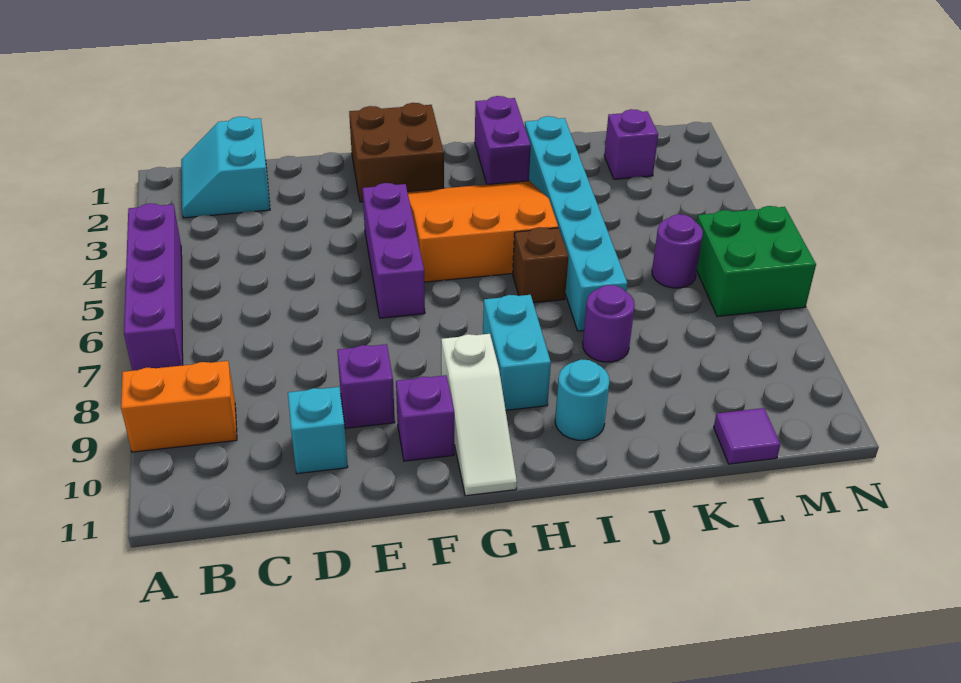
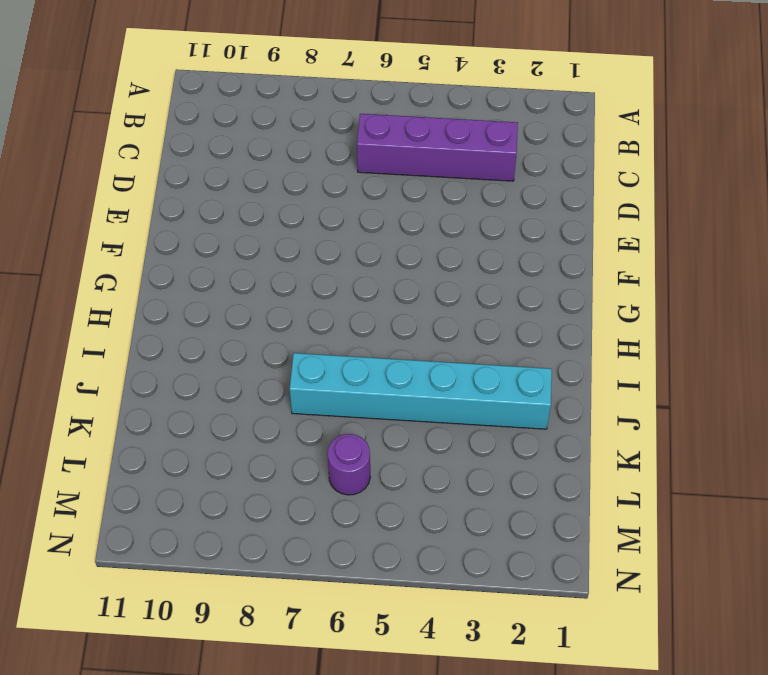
purple 1x4 brick [357,114,518,181] -> purple 1x4 brick moved to [124,203,183,371]
none -> orange 1x2 brick [121,361,237,452]
none -> cyan 2x2 slope [181,117,270,218]
none -> cyan 1x1 brick [288,387,348,474]

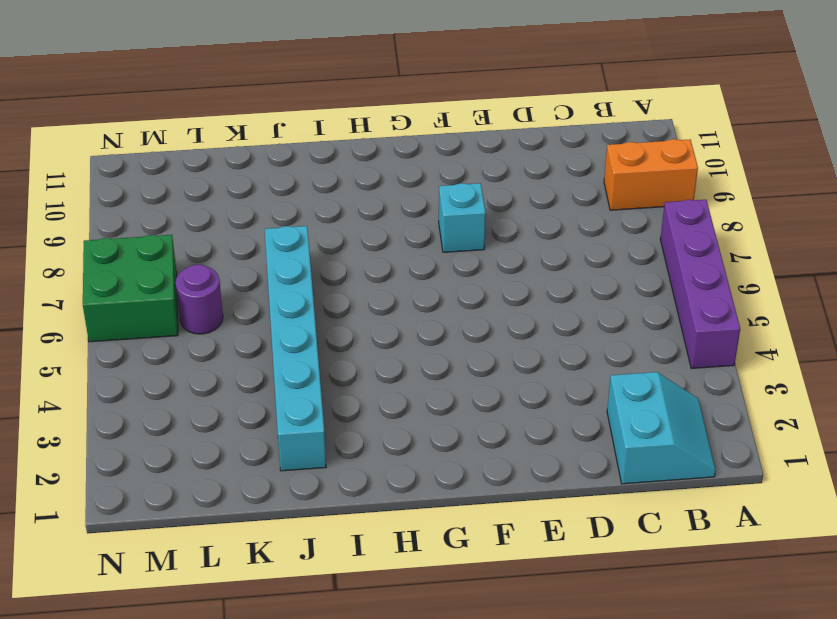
cyan 1x1 brick [439,183,486,252] -> cyan 1x1 brick moved to [288,387,348,474]
none -> purple 1x1 brick [337,344,395,428]
none -> brown 2x2 brick [349,103,444,202]
none -> purple 1x3 brick [362,183,425,318]

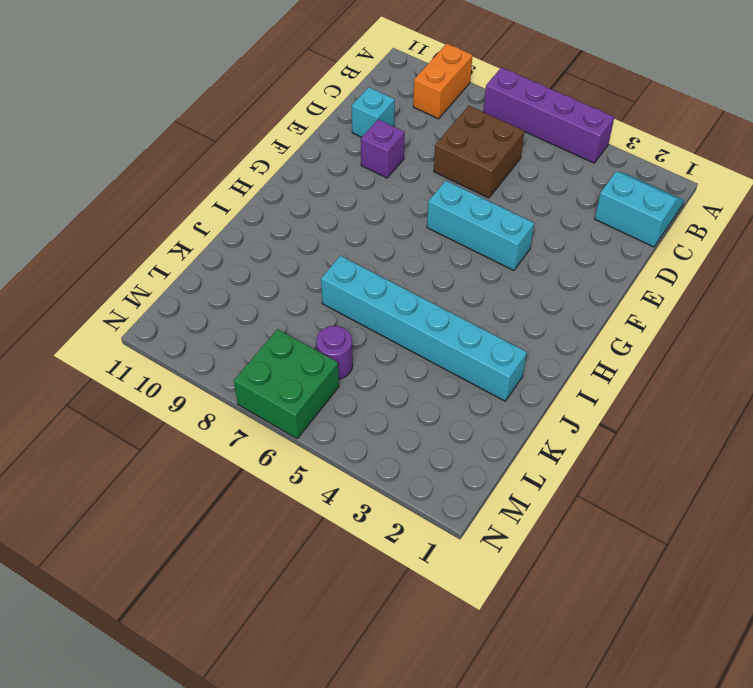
brown 2x2 brick [434,106,524,198] -> brown 2x2 brick moved to [349,103,444,202]
cyan 1x3 brick [427,181,534,270] -> purple 1x3 brick [362,183,425,318]
none -> purple 1x1 brick [396,375,454,461]
none -> orange 3x3 slope [408,181,558,282]
none -> white 1x3 slope [441,334,517,496]

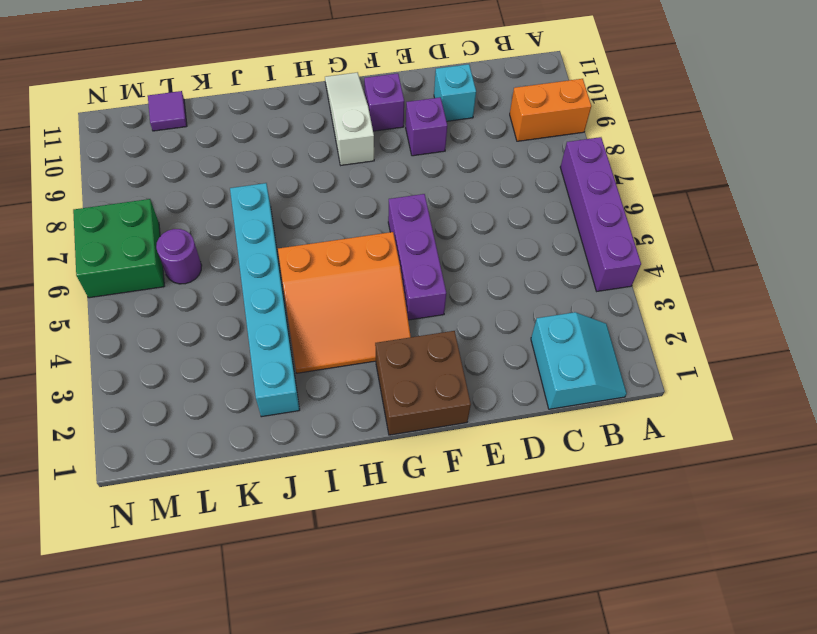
none -> cyan 1x2 brick [483,295,551,410]
none -> purple 1x2 brick [475,96,531,184]
none -> brown 1x1 brick [513,227,568,303]

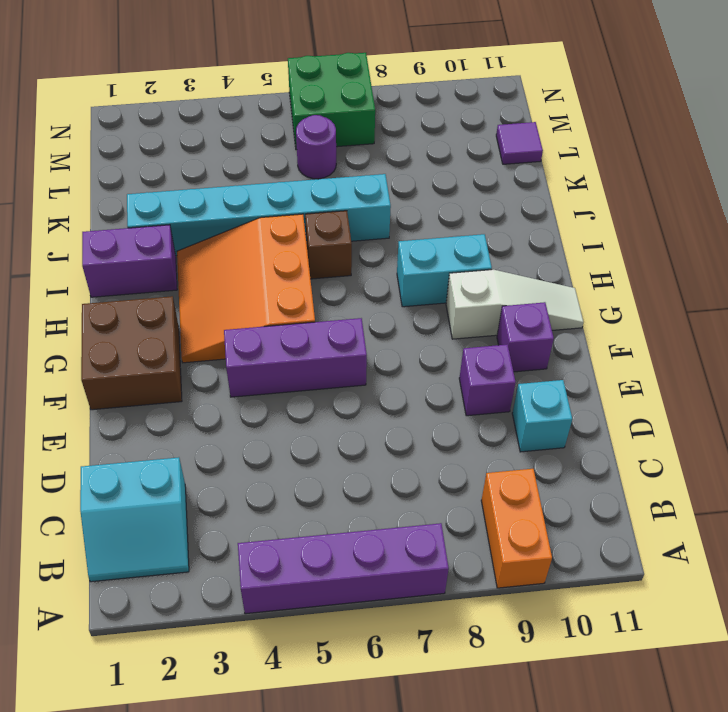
none -> cyan 1x1 round brick [555,359,609,440]
none -> purple 1x1 round brick [583,285,635,362]
none -> purple 1x1 brick [604,109,658,179]

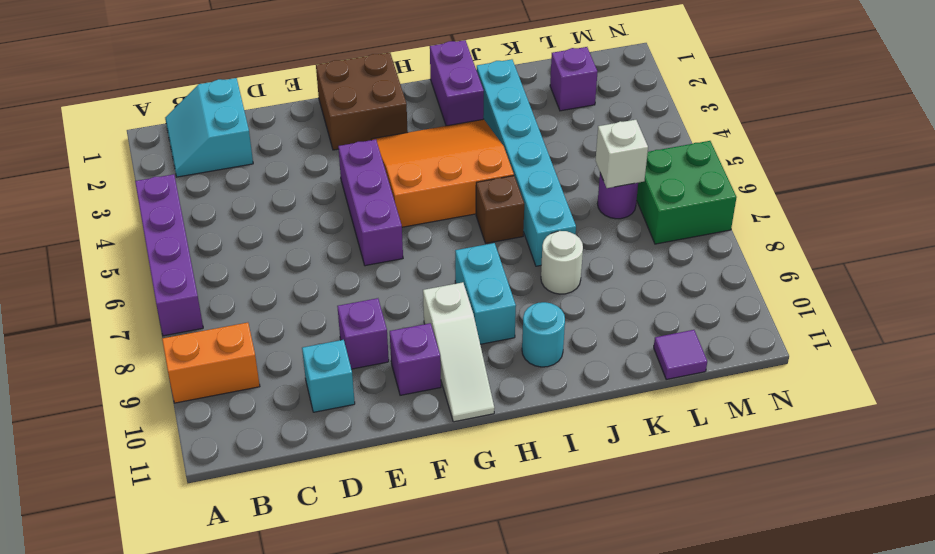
white 1x1 round brick [541,231,583,294] -> purple 1x1 round brick [583,285,635,362]
white 1x1 brick [595,120,648,188] -> none

